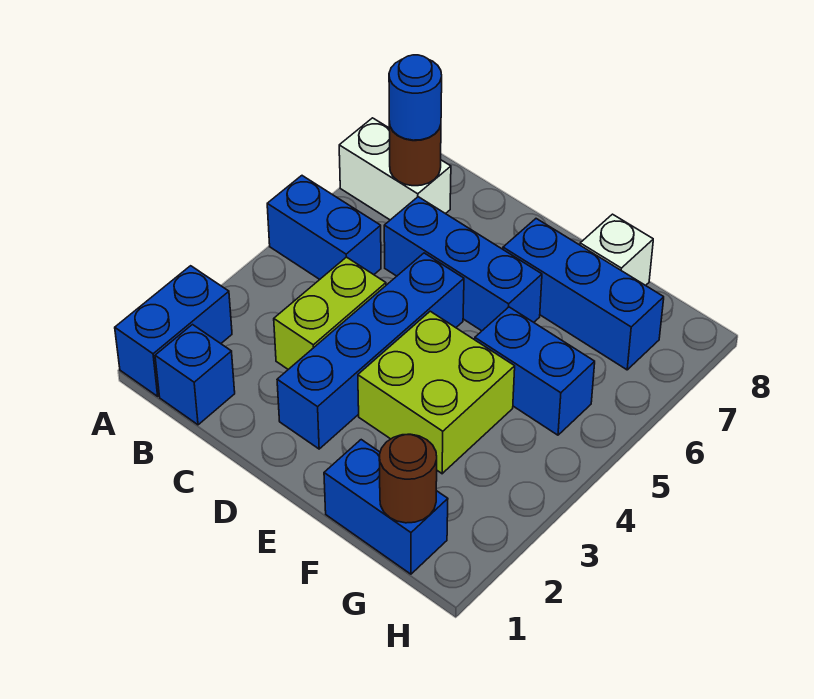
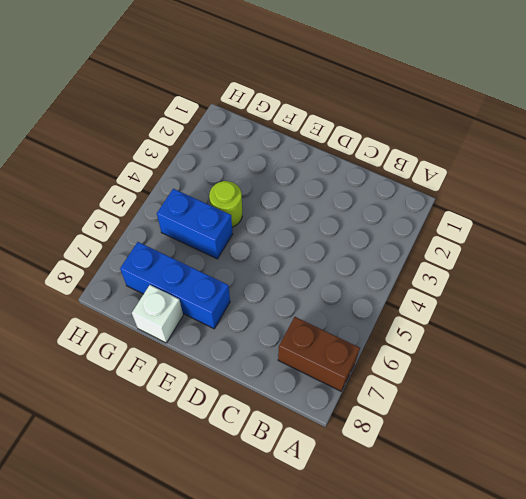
brown 1x2 brick [278,317,360,391] -> white 1x2 brick [339,118,451,220]
lime 1x1 round brick [209,181,242,227] -> lime 2x2 brick [358,311,515,474]
none -> blue 1x2 brick [115,266,232,396]
none -> blue 1x2 brick [267,176,381,280]
none -> blue 1x1 brick [155,325,235,425]

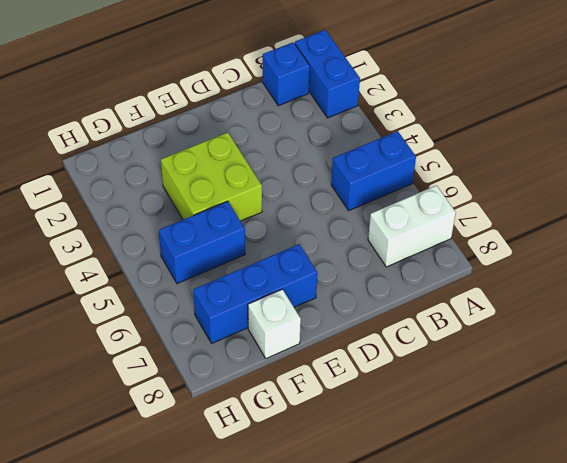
none -> lime 1x2 brick [274,257,386,369]
none -> blue 1x3 brick [384,197,542,331]
none -> blue 1x4 brick [277,253,464,449]

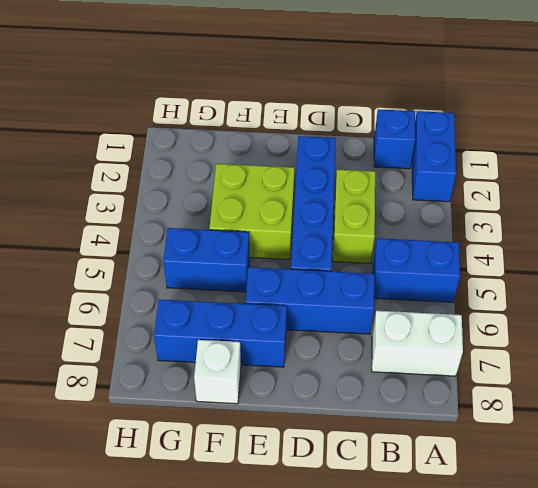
none -> blue 1x2 brick [324,440,448,574]
none -> brown 1x1 round brick [389,122,441,186]
none -> brown 1x1 round brick [379,434,437,523]

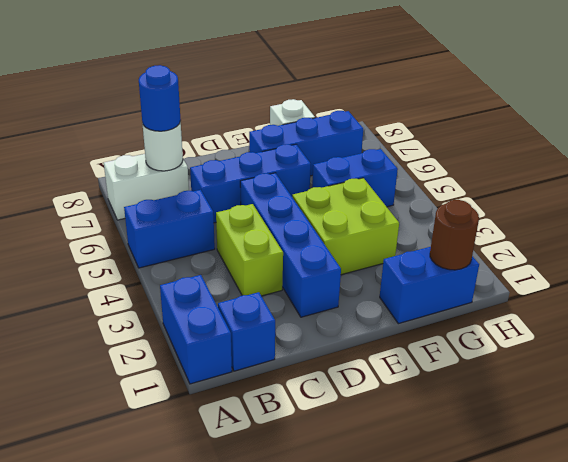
white 1x1 round brick [142,121,183,171] -> brown 1x1 round brick [389,122,441,186]

